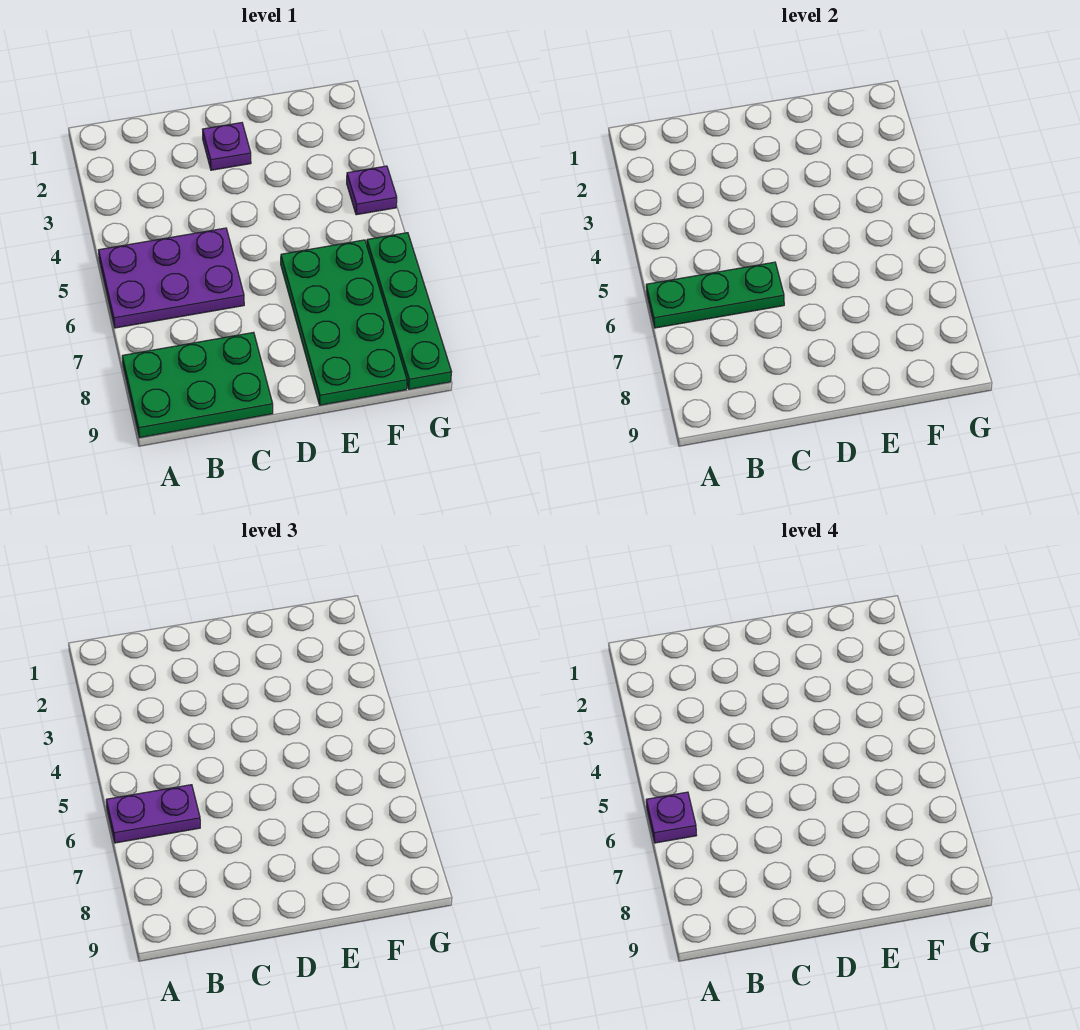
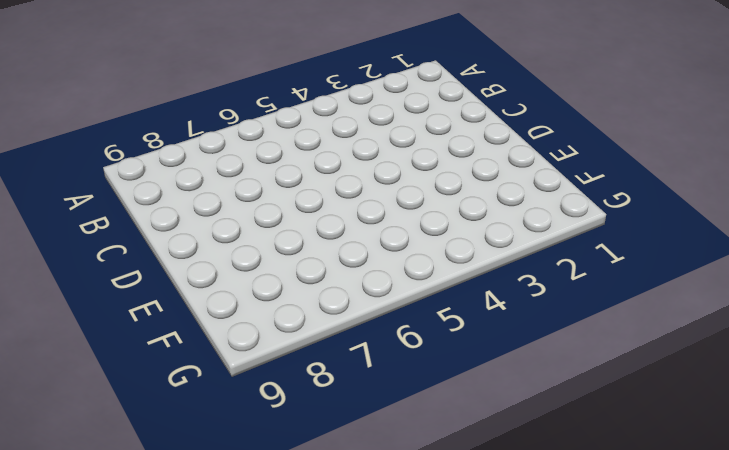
none -> purple 2x3 plate [99,228,244,328]
none -> green 2x3 plate [122,332,273,438]

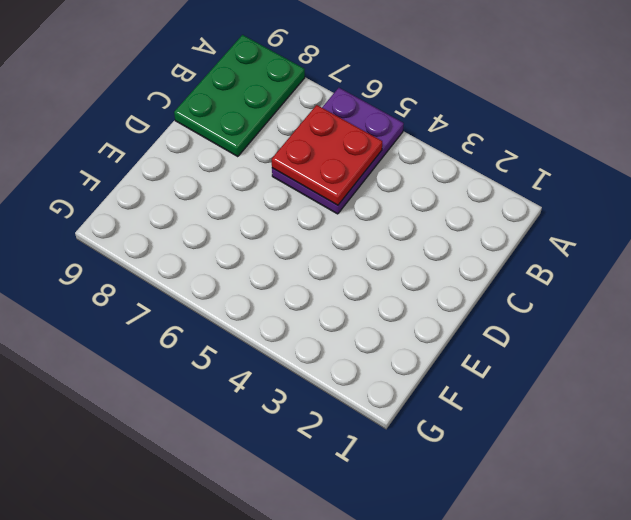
red 2x2 plate [272,105,382,205] -> green 1x3 plate [646,262,784,328]
none -> purple 1x1 plate [203,123,251,170]
none -> green 2x4 plate [281,240,407,405]

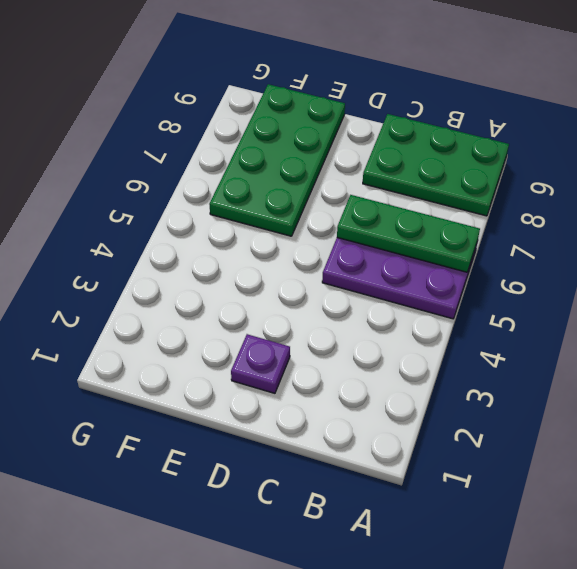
none -> purple 1x1 plate [347,166,397,215]
none -> green 1x4 plate [367,233,451,389]

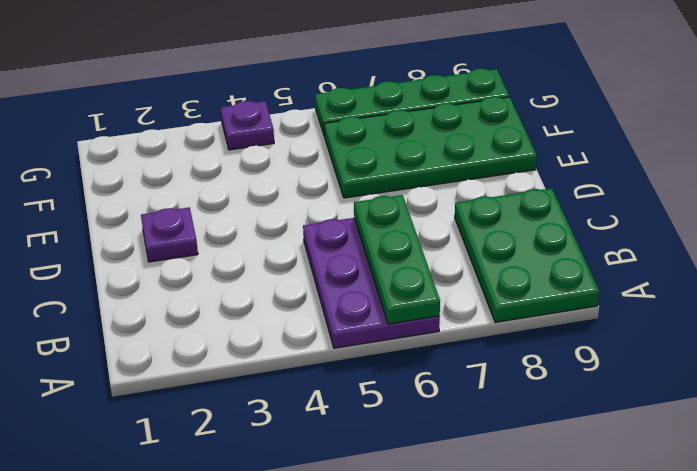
none -> purple 1x2 plate [106,785,200,843]
none -> purple 1x1 plate [646,792,697,843]

